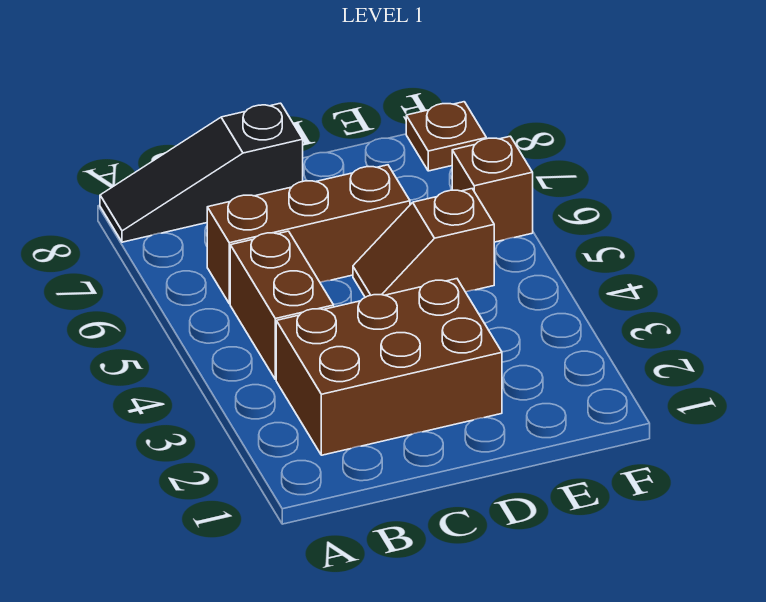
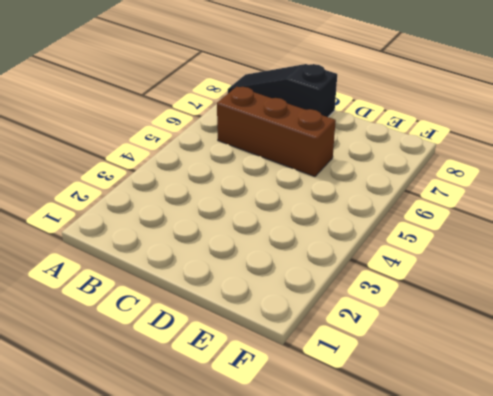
none -> brown 2x3 brick [276,279,502,455]
none -> brown 1x2 brick [230,231,334,380]

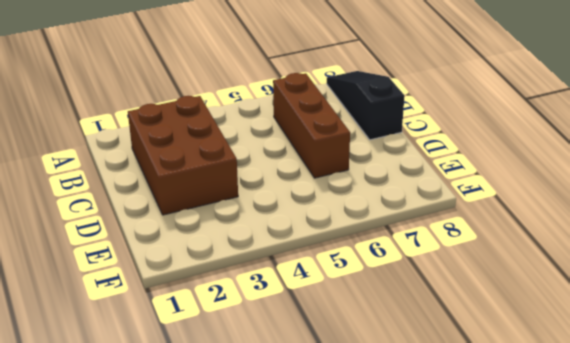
none -> brown 1x2 brick [230,231,334,380]
none -> brown 1x2 slope [353,189,494,297]

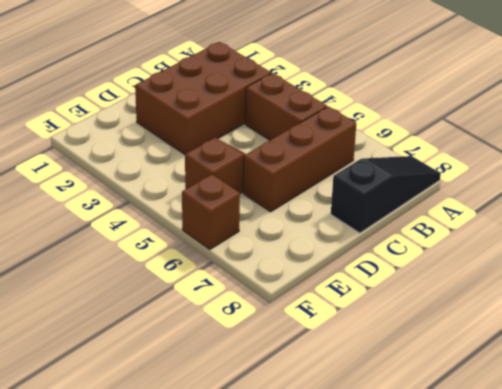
none -> brown 1x1 plate [406,102,486,171]

